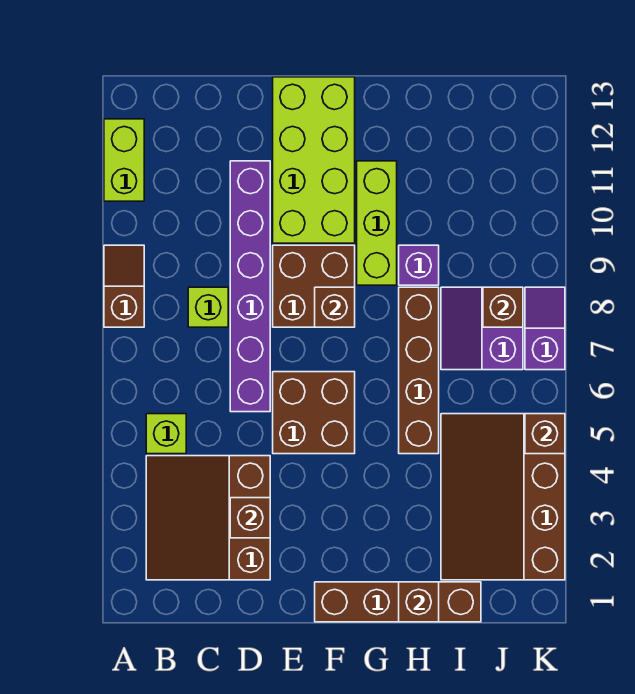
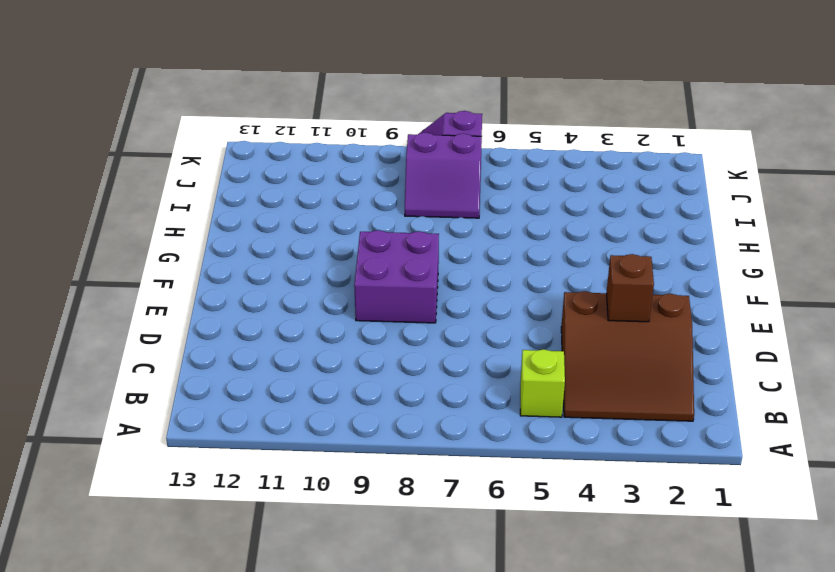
purple 2x2 brick [354,230,439,323] -> brown 2x2 brick [273,245,355,327]
none -> brown 1x2 slope [104,245,144,327]
none -> lime 1x2 brick [104,119,144,201]
none -> lime 1x1 brick [188,287,228,327]

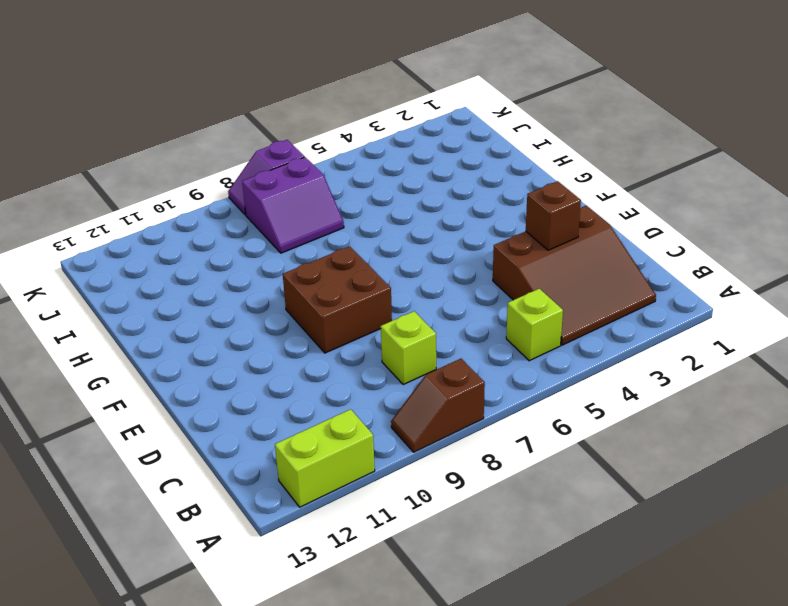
none -> purple 1x6 brick [230,161,270,412]
none -> brown 2x2 brick [273,372,355,454]
none -> lime 2x4 brick [273,77,355,243]

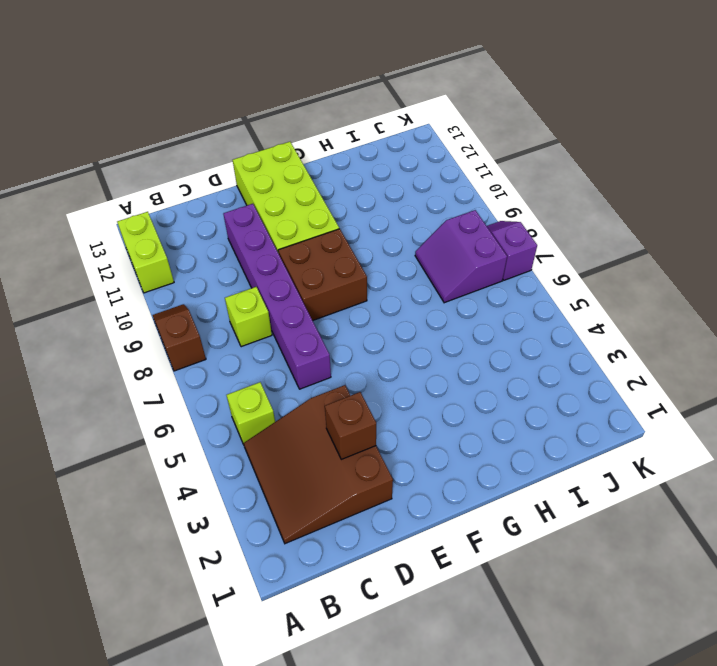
none -> brown 2x2 brick [273,372,355,454]
none -> brown 1x4 brick [315,582,481,622]
none -> lime 1x3 brick [357,161,397,285]

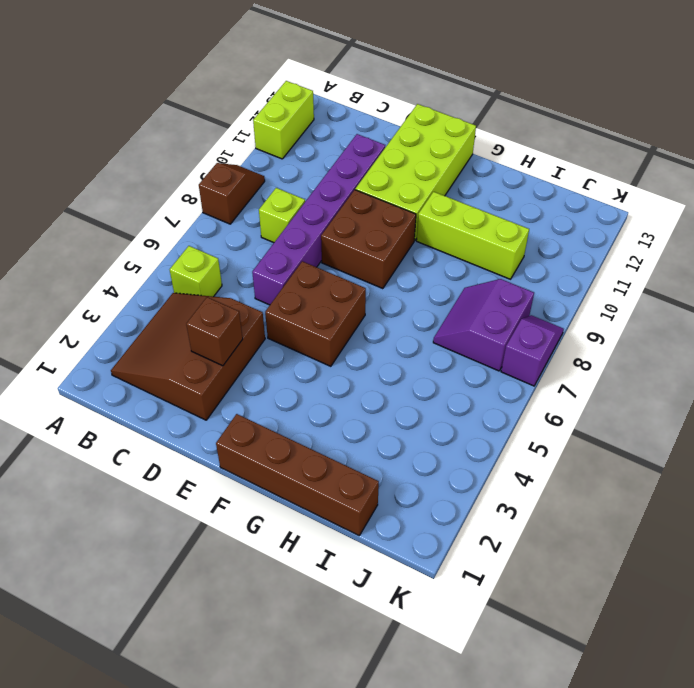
lime 1x3 brick [416,192,529,279] -> lime 1x3 brick turned to [357,161,397,285]
none -> brown 1x4 brick [399,287,439,454]
none -> purple 1x1 brick [399,245,439,285]
none -> brown 3x4 slope [441,414,565,580]

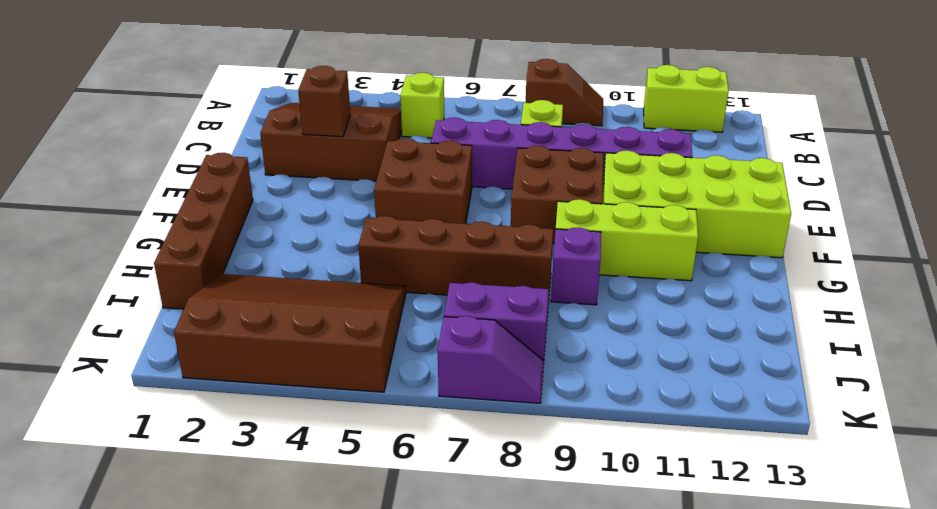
none -> brown 1x1 brick [315,287,355,327]
none -> brown 1x1 brick [399,582,439,622]
none -> brown 1x1 brick [483,287,523,327]

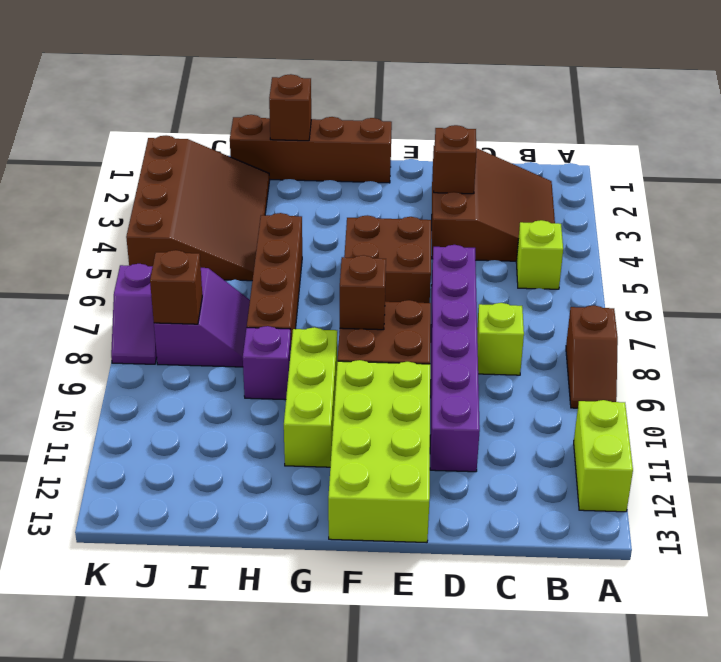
none -> brown 1x1 brick [525,414,565,454]

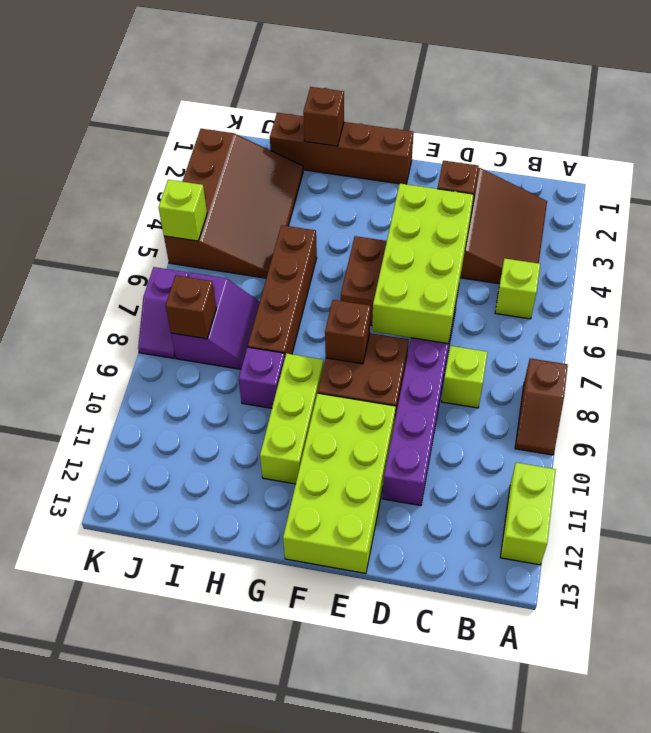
lime 2x4 brick [372,183,474,344] -> none
lime 1x1 brick [158,180,207,241] -> brown 1x1 brick [525,414,565,454]

